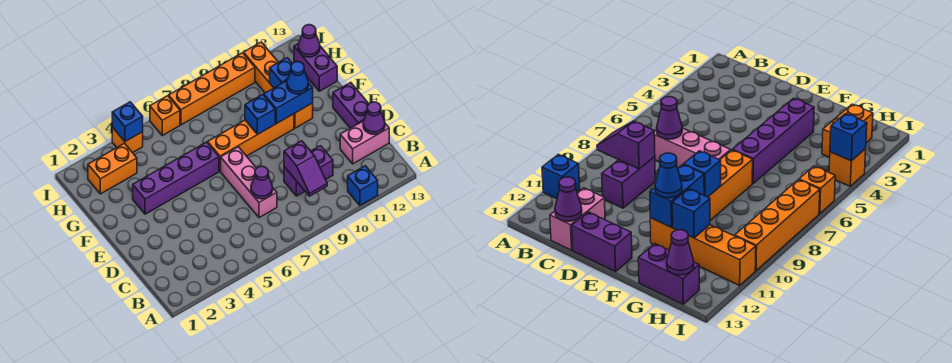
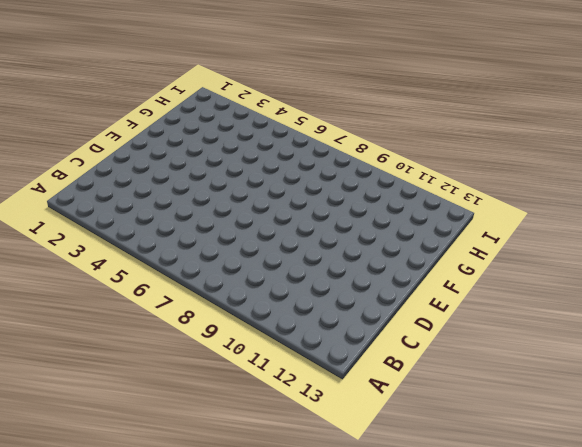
none -> blue 1x1 brick [348,166,378,205]
none -> pink 1x3 brick [221,147,277,218]
none -> purple 1x2 brick [284,146,333,196]

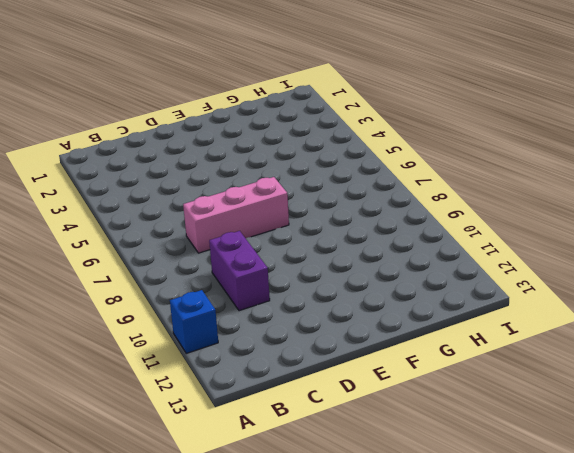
none -> pink 1x2 brick [340,121,389,164]
none -> purple 1x2 brick [333,82,369,128]
none -> purple 1x4 brick [133,142,219,214]

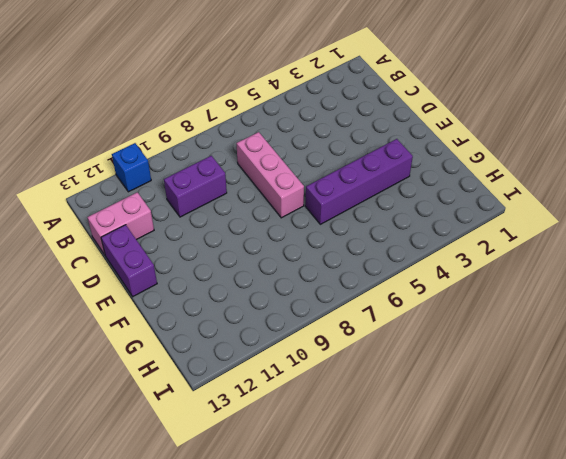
none -> orange 1x4 brick [208,114,294,171]
none -> orange 1x4 brick [244,42,313,128]
none -> purple 1x2 brick [294,44,337,91]

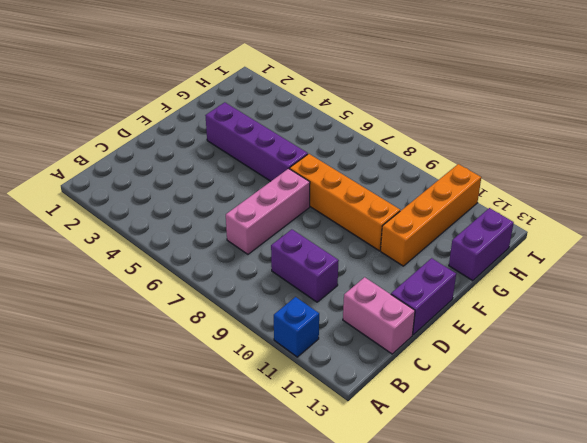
none -> orange 1x2 brick [88,143,137,194]
none -> orange 1x1 brick [112,128,143,153]
none -> orange 1x1 brick [150,96,180,135]

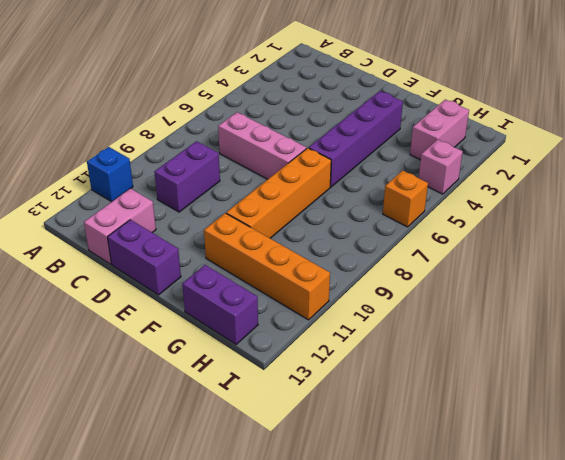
pink 1x2 brick [410,99,469,160] -> orange 1x2 brick [88,143,137,194]
pink 1x1 brick [419,140,463,194] -> orange 1x1 brick [112,128,143,153]
none -> orange 1x4 brick [169,53,255,125]
none -> purple 1x2 slope [284,141,327,196]
none -> purple 1x1 cone [251,166,273,199]

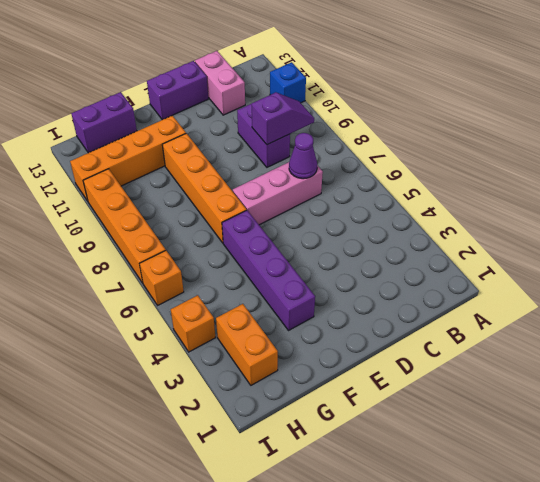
none -> purple 1x1 cone [363,102,385,134]
none -> blue 1x1 brick [245,95,275,135]
none -> blue 1x2 brick [264,81,313,124]

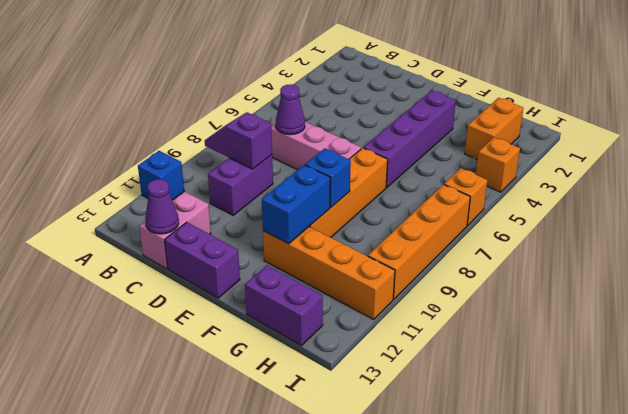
none -> blue 1x1 brick [270,58,293,88]
none -> purple 1x1 cone [298,25,320,57]
none -> blue 1x1 brick [112,102,143,141]

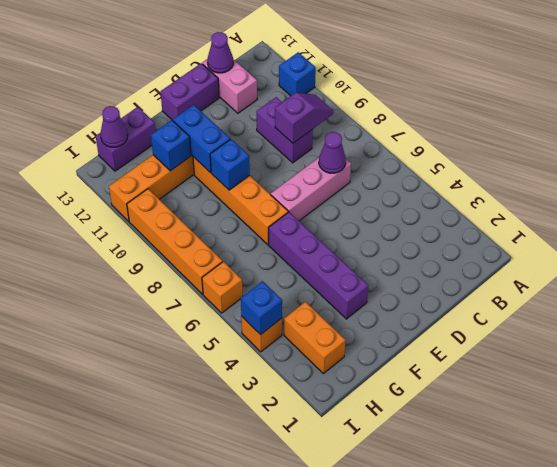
none -> blue 1x1 cone [287,62,308,94]

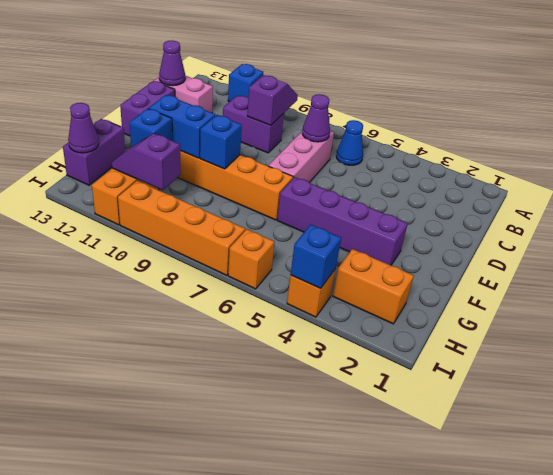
blue 1x1 cone [336,120,363,165] -> blue 1x1 cone moved to [287,62,308,94]
purple 1x2 slope [112,134,180,190] -> none

